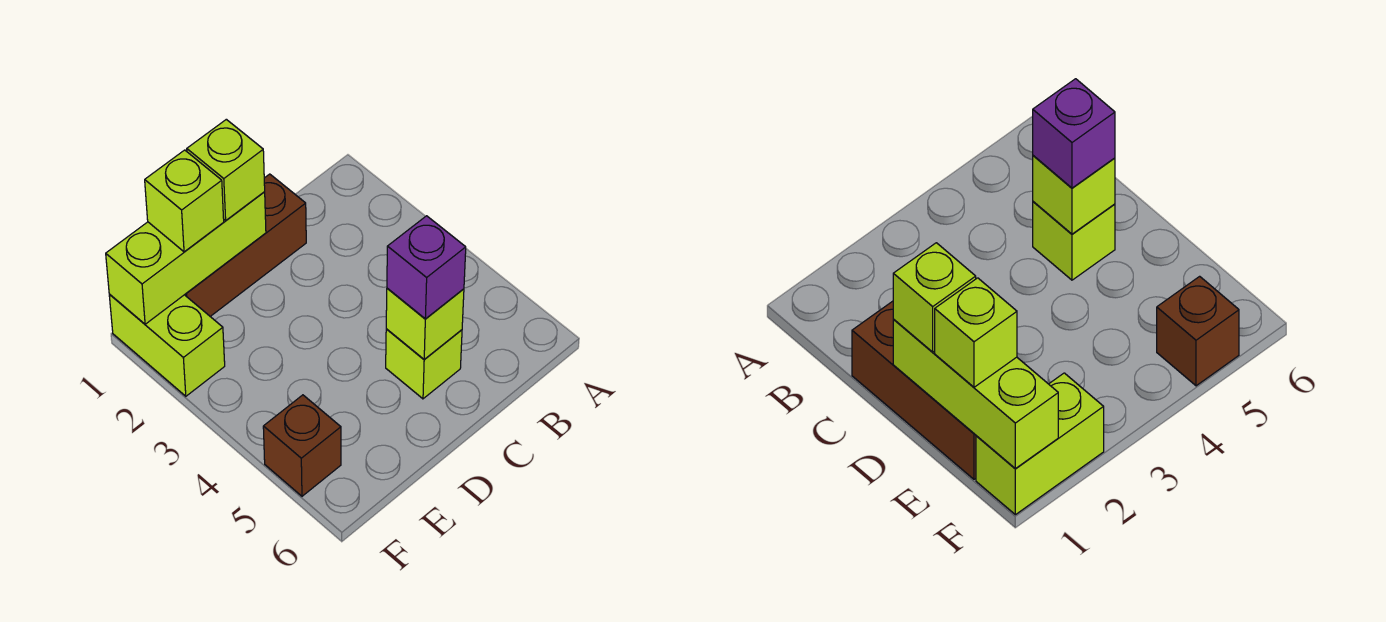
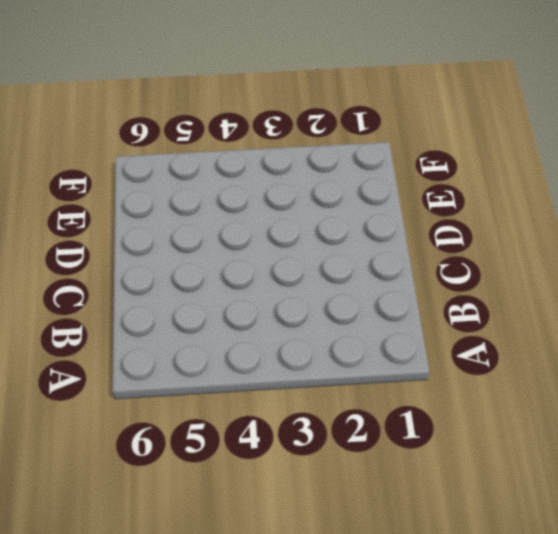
none -> brown 1x3 brick [185,174,306,317]
none -> lime 1x1 brick [386,329,462,399]

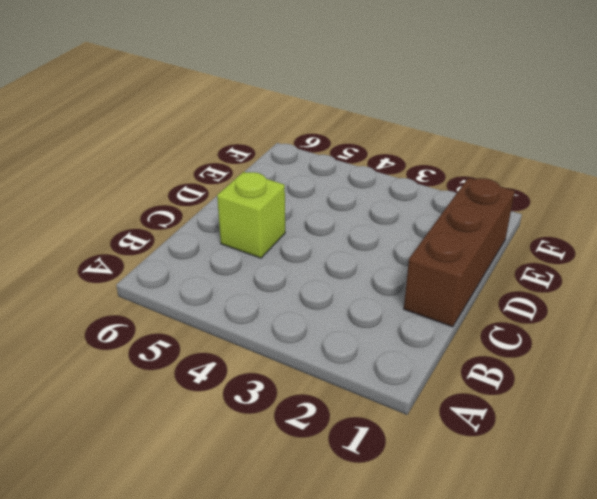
none -> lime 1x2 brick [109,294,225,396]
none -> brown 1x1 brick [263,395,341,496]

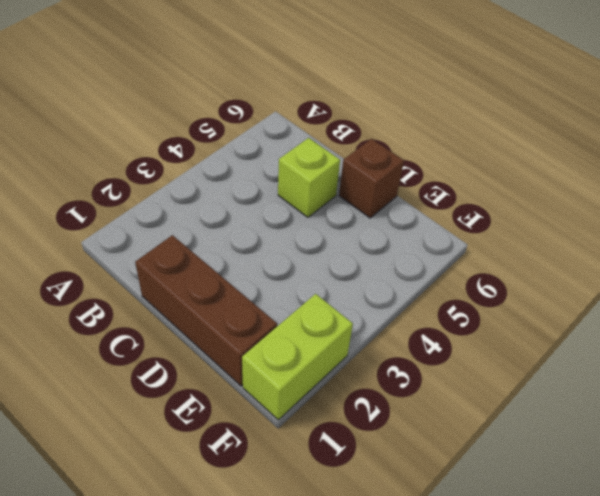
brown 1x1 brick [339,139,404,218] -> brown 1x1 brick moved to [263,395,341,496]
none -> lime 1x1 brick [386,288,464,359]
none -> lime 1x3 brick [106,192,266,324]

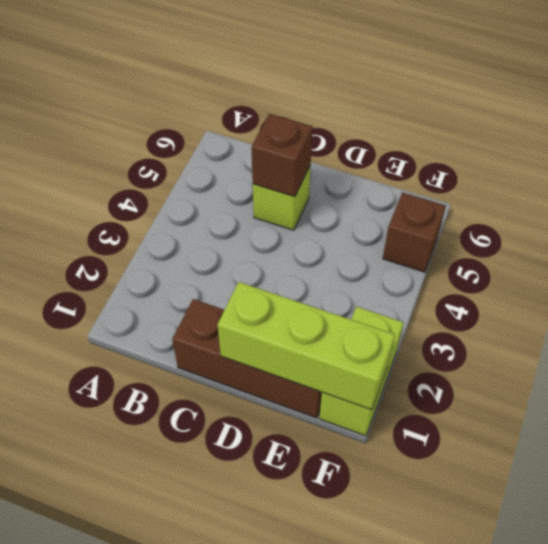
brown 1x1 brick [252,114,313,197] -> lime 1x1 brick [386,288,464,359]
none -> purple 1x1 brick [387,216,466,319]
none -> lime 1x1 brick [187,119,265,220]

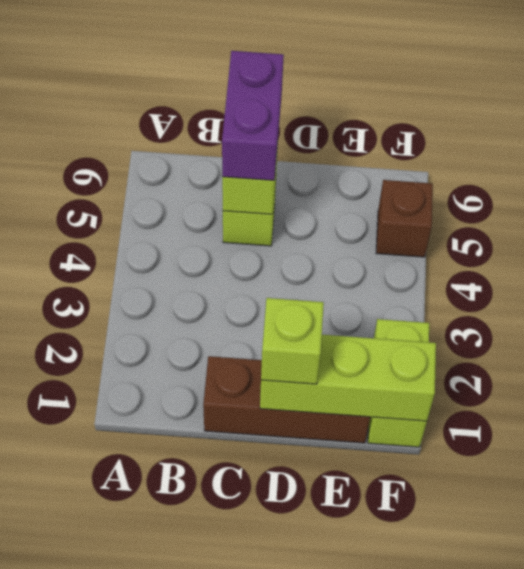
purple 1x2 brick [222,51,284,180] -> purple 1x1 brick [387,216,466,319]
none -> lime 1x1 brick [145,150,224,252]

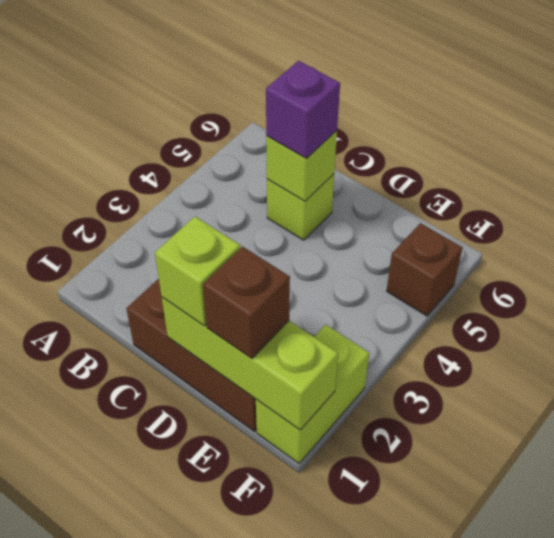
brown 1x1 brick [203,247,290,358] -> lime 1x1 brick [145,150,224,252]

